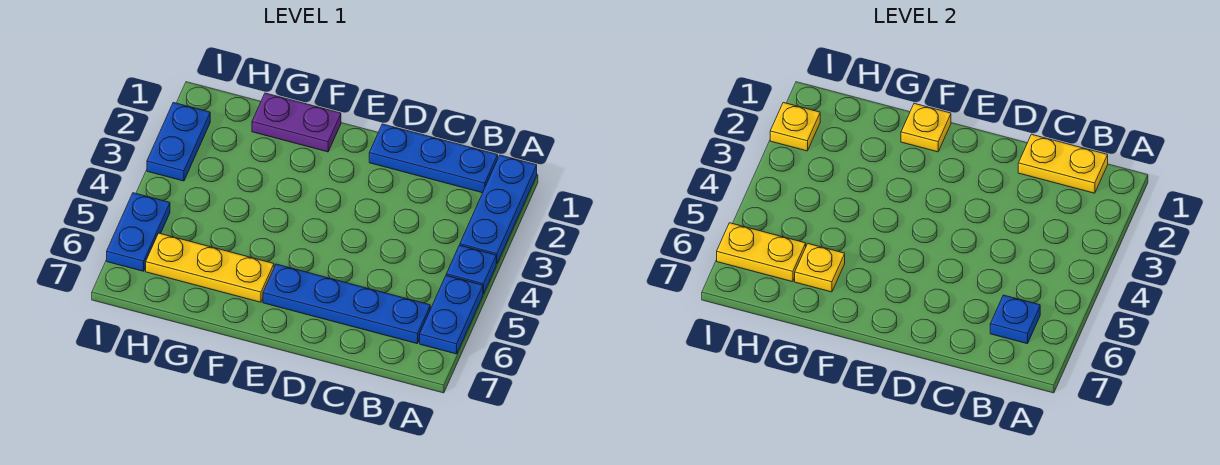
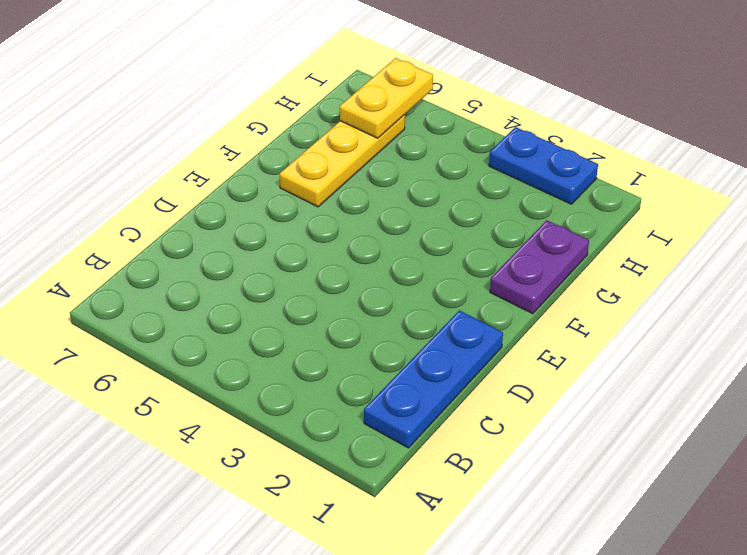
none -> blue 1x3 plate [460,155,537,264]
none -> blue 1x1 plate [446,245,496,294]
none -> blue 1x2 plate [420,276,483,354]

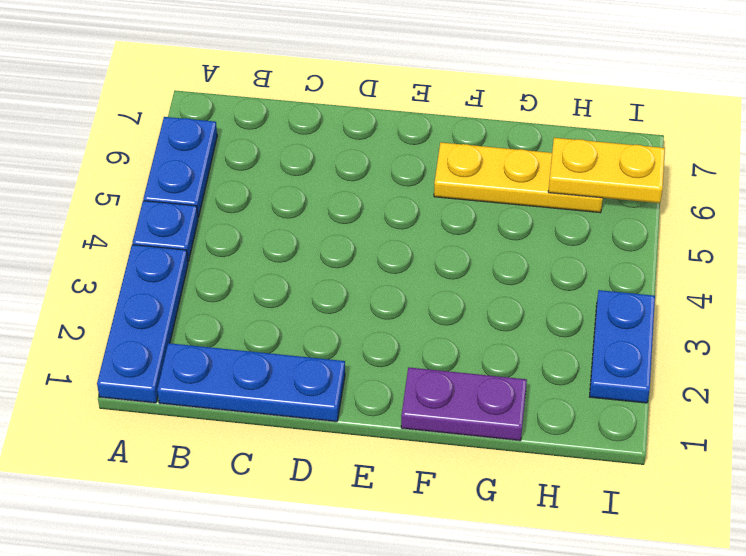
none -> blue 1x4 plate [263,264,430,344]
none -> blue 1x2 plate [107,193,170,271]
none -> yellow 1x2 plate [1018,134,1108,193]

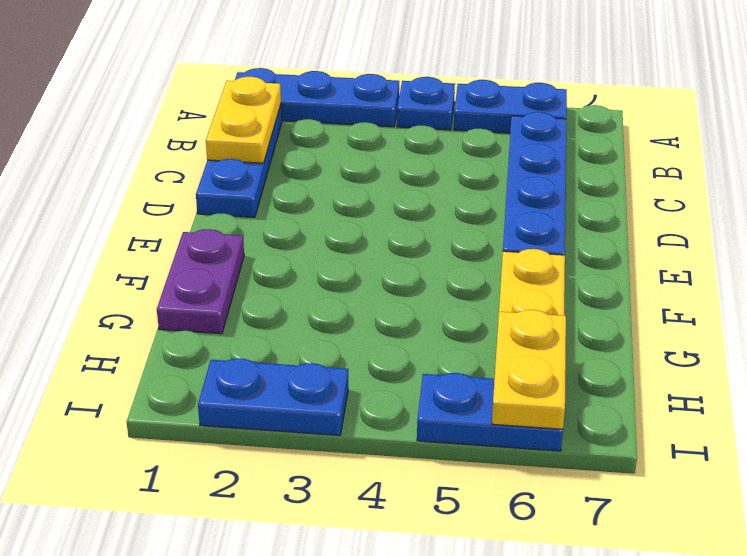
none -> blue 1x1 plate [990,295,1040,344]
none -> yellow 1x1 plate [901,103,951,152]
none -> yellow 1x1 plate [795,244,845,292]

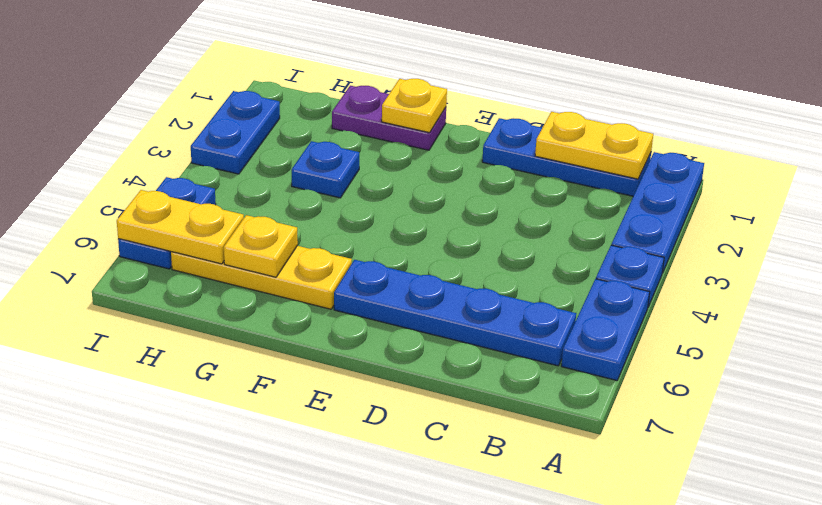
blue 1x1 plate [292,141,359,198] -> blue 1x1 plate moved to [990,295,1040,344]
none -> yellow 1x1 plate [770,103,820,151]

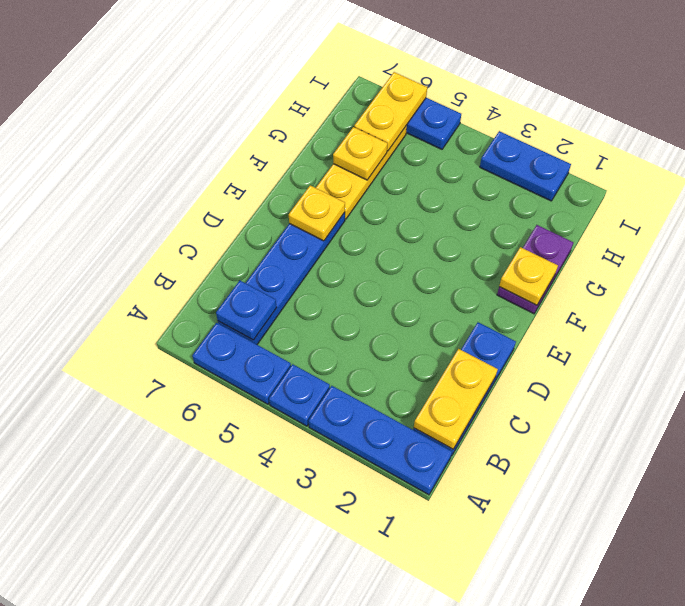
yellow 1x1 plate [289,185,345,241] -> yellow 1x1 plate moved to [770,103,820,151]

